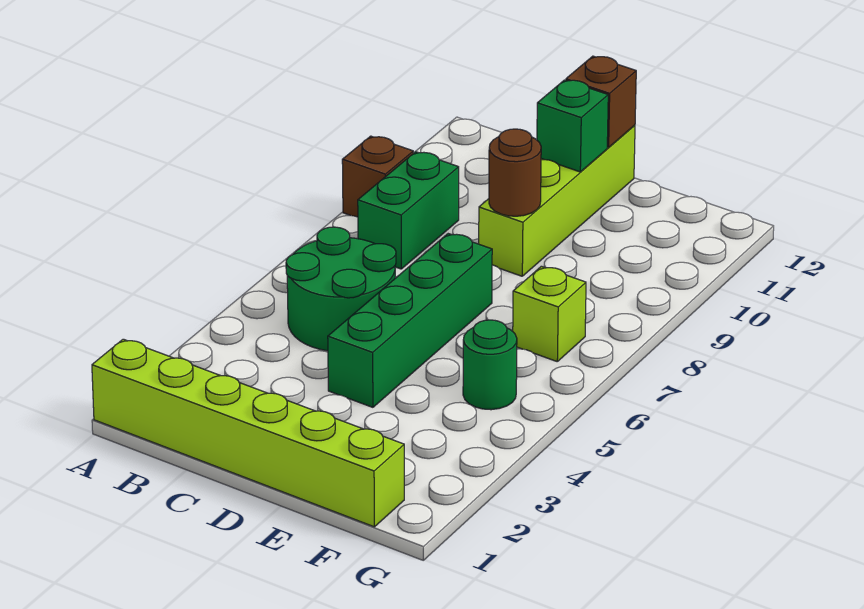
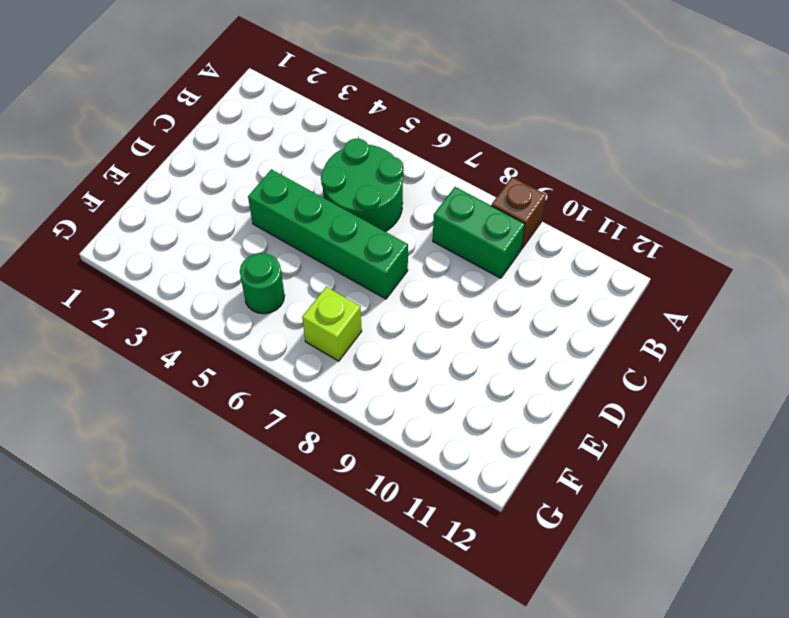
none -> lime 1x6 brick [92,339,404,527]
none -> lime 1x4 brick [479,125,635,276]

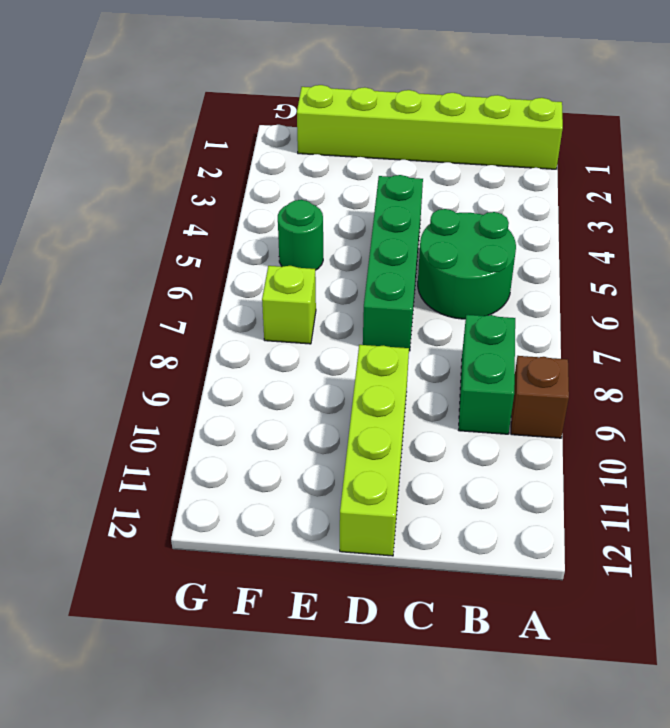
none -> brown 1x1 round brick [489,129,541,216]
none -> green 1x1 brick [537,80,608,172]

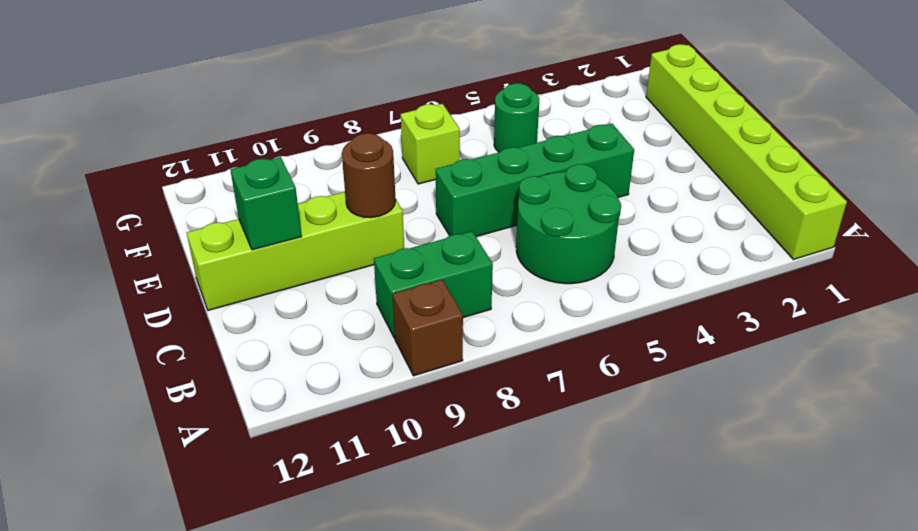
none -> brown 1x1 brick [566,56,636,148]

